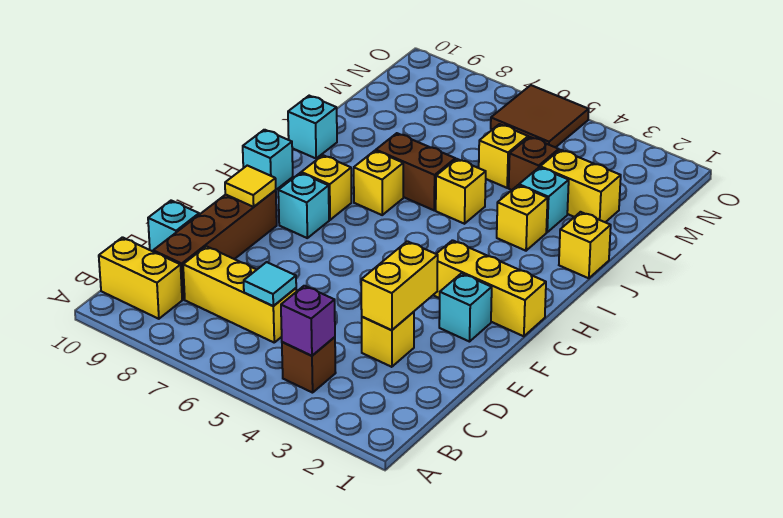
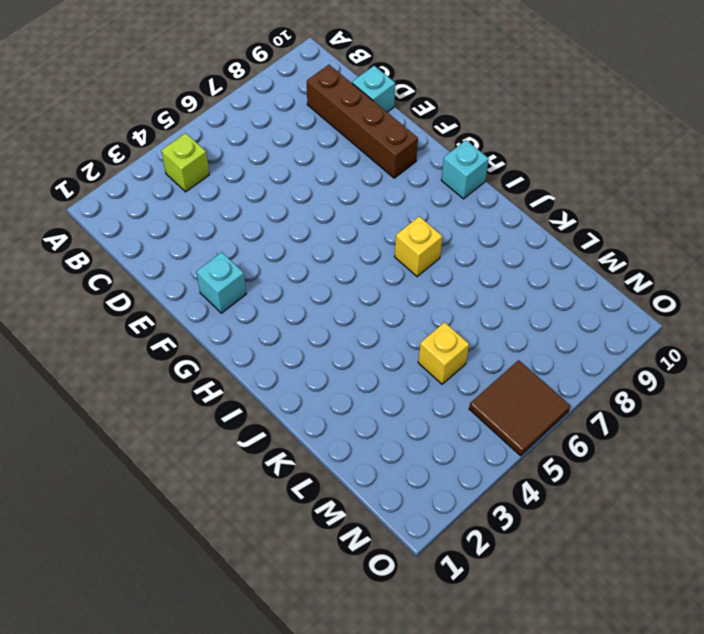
lime 1x1 brick [161,133,209,192] -> brown 1x1 brick [282,337,336,393]
none -> yellow 1x2 brick [99,237,182,319]
none -> yellow 1x3 brick [183,246,296,342]
none -> yellow 1x1 brick [362,312,414,367]

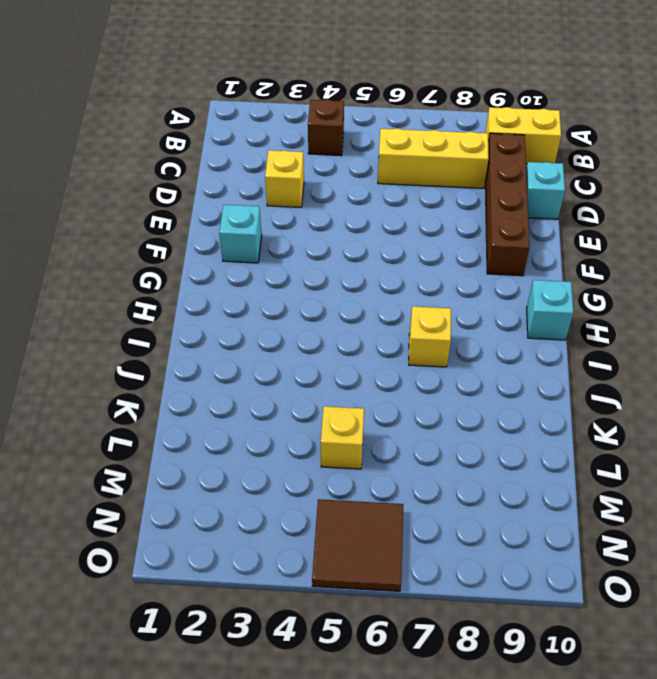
none -> yellow 1x3 brick [433,240,546,336]
none -> cyan 1x1 brick [278,173,329,238]
none -> yellow 1x1 brick [301,155,351,220]

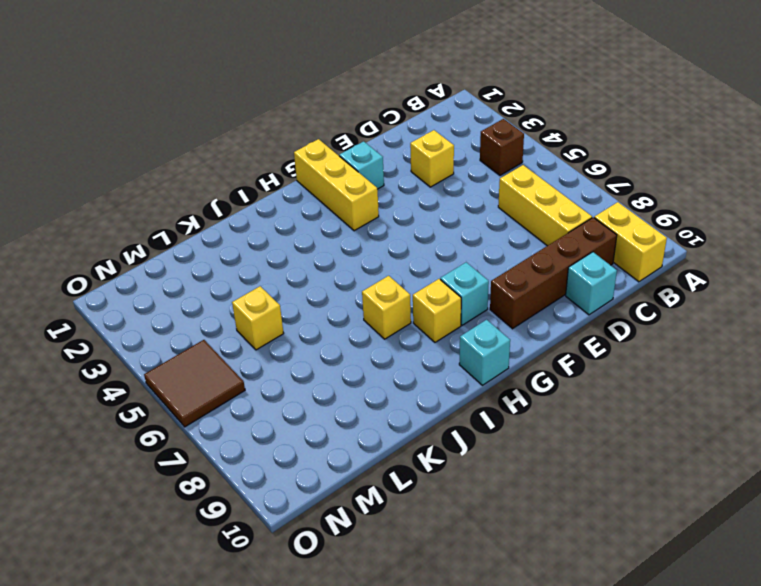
none -> yellow 1x1 brick [559,212,611,278]
none -> yellow 1x1 brick [497,185,548,251]
none -> yellow 1x1 brick [436,159,486,224]

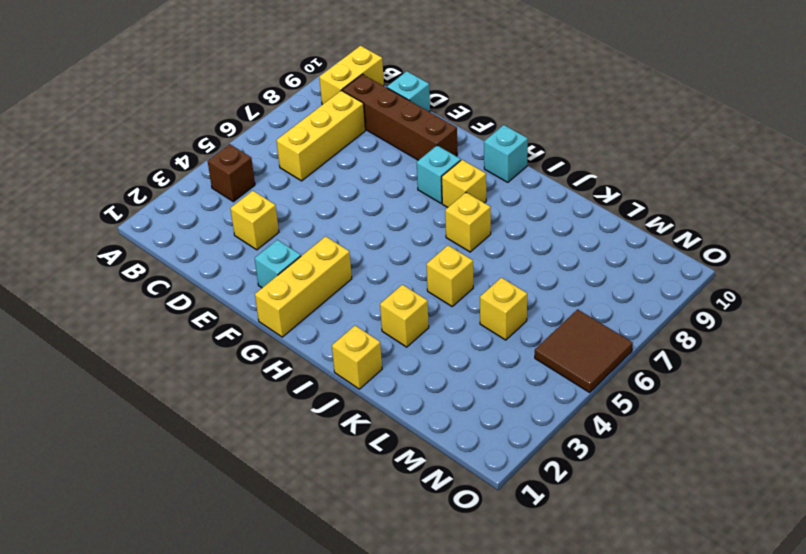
none -> brown 1x2 brick [376,133,455,210]
none -> cyan 1x1 brick [288,96,337,158]
none -> cyan 1x1 brick [519,167,569,232]

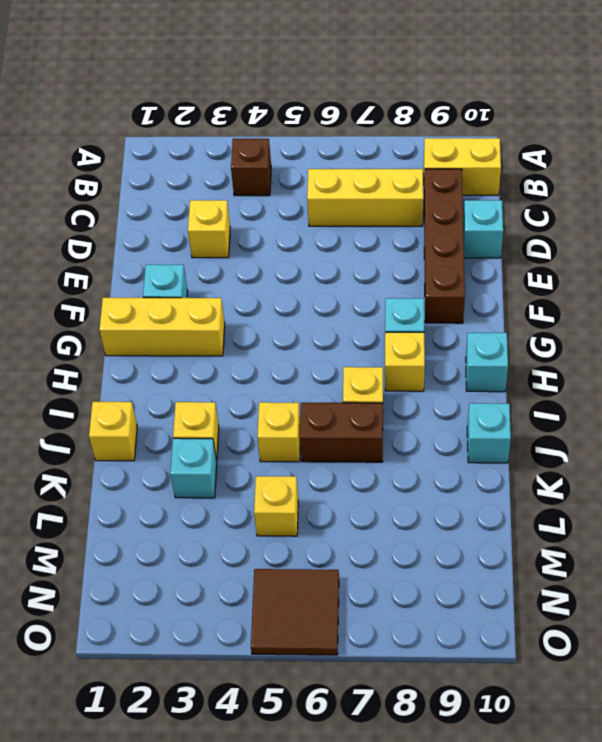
none -> yellow 1x2 brick [540,150,621,222]
none -> brown 1x1 brick [509,137,559,190]
none -> purple 1x1 brick [281,286,335,356]

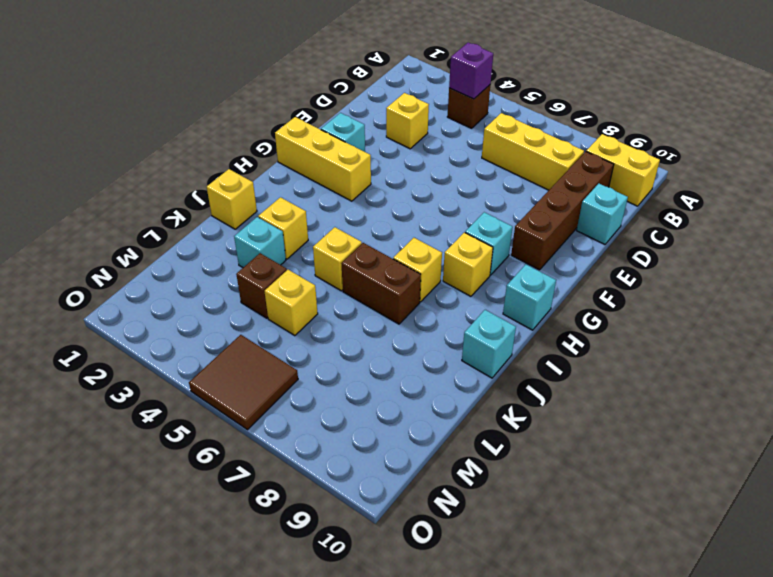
none -> yellow 1x2 brick [540,150,621,222]
none -> cyan 1x1 tile [244,262,296,306]
none -> yellow 1x2 brick [361,241,438,330]

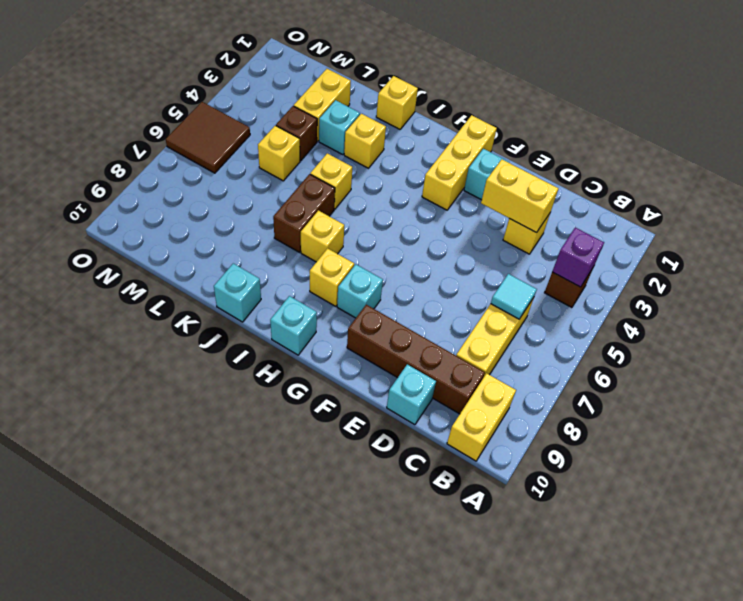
none -> yellow 1x1 tile [225,166,276,207]

